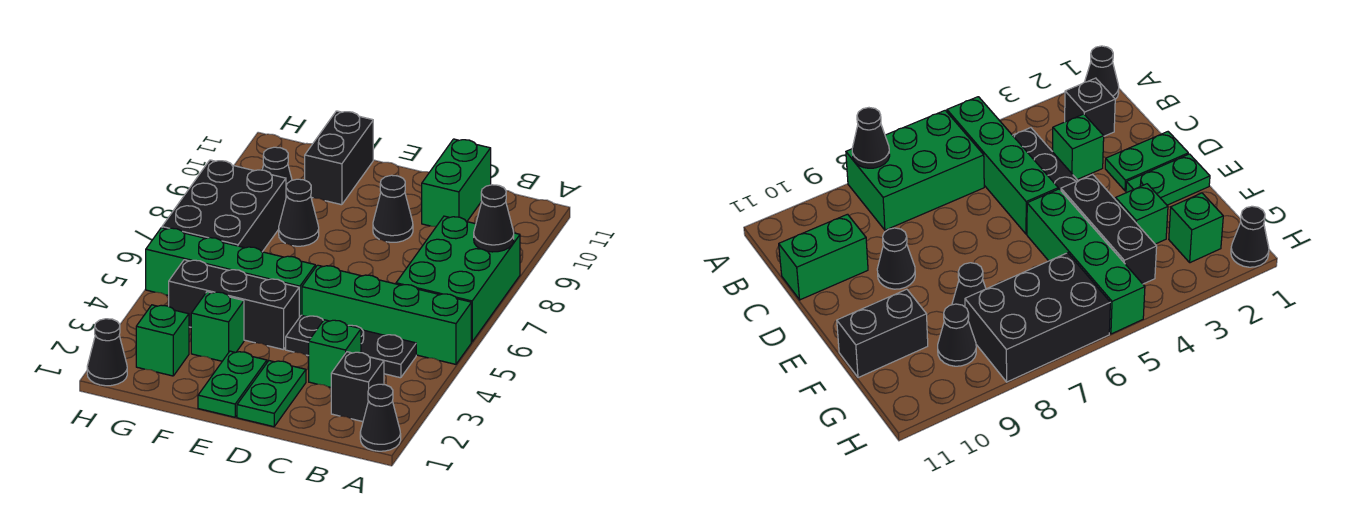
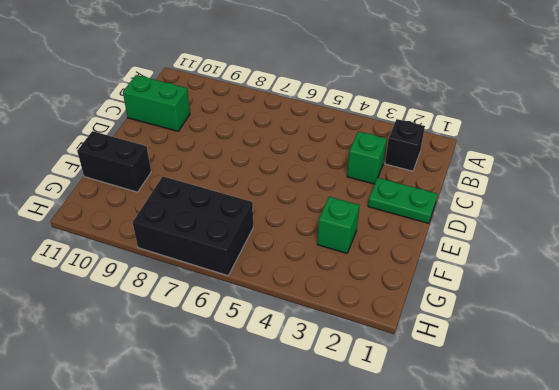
none -> black 1x1 cone [360,384,401,451]
none -> green 1x4 brick [302,265,471,364]
none -> green 2x3 brick [396,216,520,342]

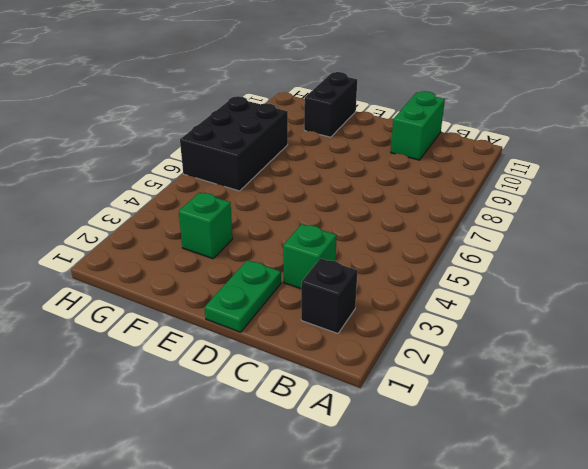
none -> black 1x1 cone [360,384,401,451]
none -> green 1x4 brick [302,265,471,364]
none -> green 2x3 brick [396,216,520,342]

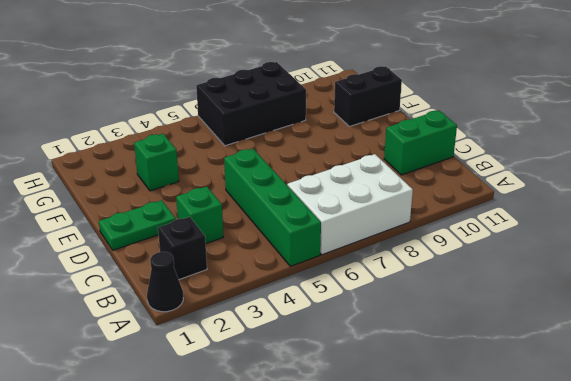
white 2x3 brick [287,154,413,255] -> green 2x3 brick [396,216,520,342]
none -> black 1x3 plate [286,315,416,378]
none -> black 1x1 cone [373,175,413,242]
none -> green 1x2 plate [198,351,267,417]

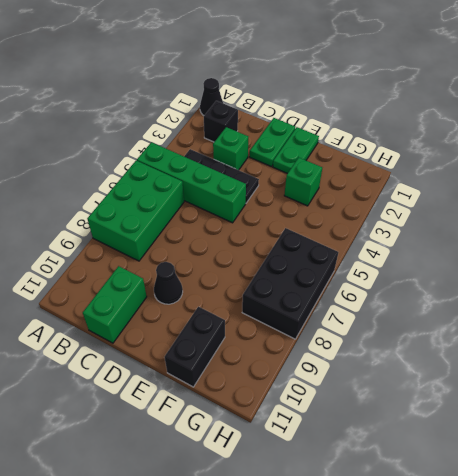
none -> black 1x3 brick [169,260,299,350]
none -> green 1x4 brick [146,228,315,317]
none -> black 1x1 cone [279,179,319,246]

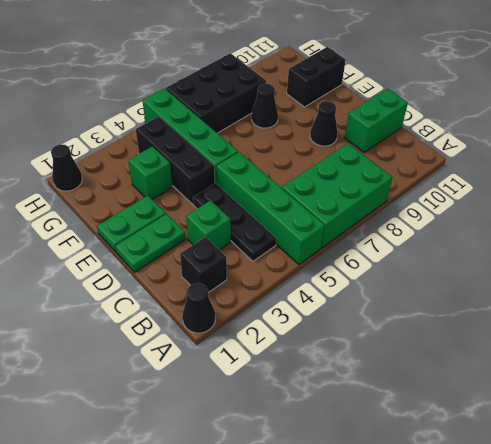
none -> green 1x1 brick [136,305,189,376]
none -> black 1x1 cone [262,147,292,186]
none -> black 1x1 cone [474,185,514,252]

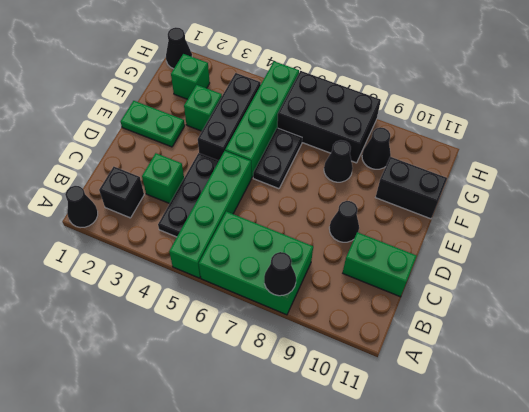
black 1x2 plate [253,128,302,189] -> none
none -> green 1x2 plate [237,361,306,427]

